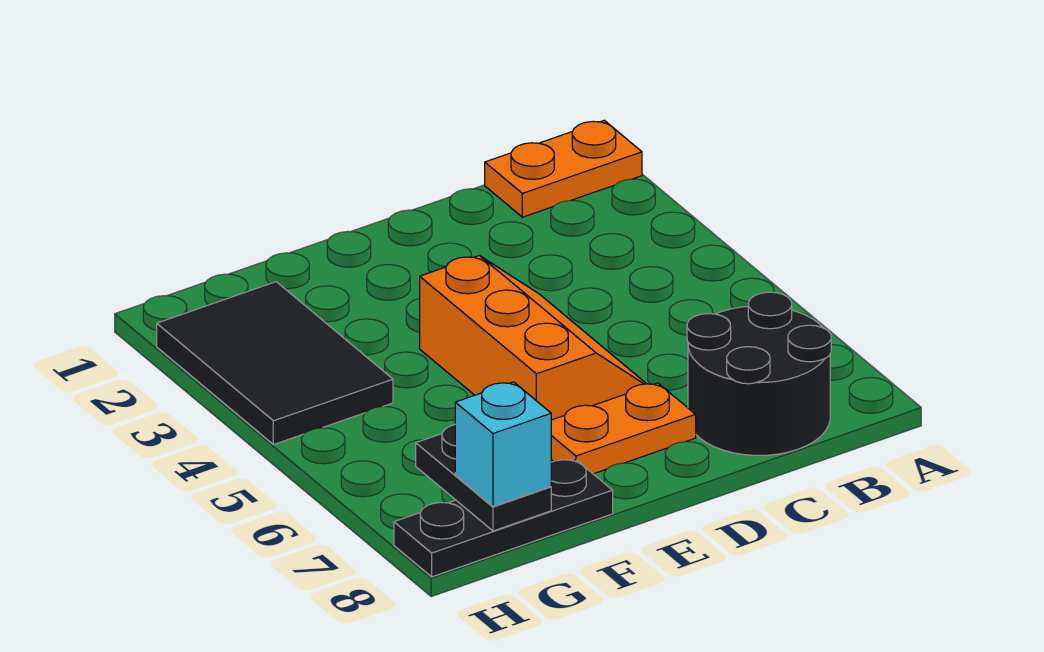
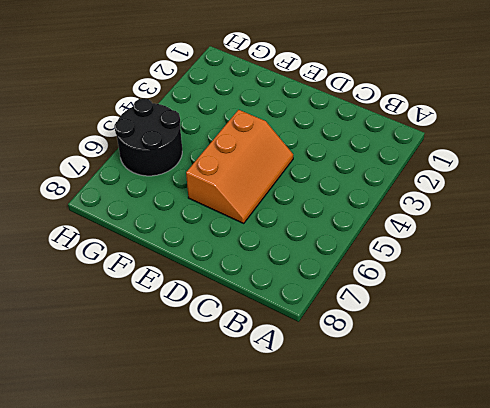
black 2x2 round brick [114,98,182,176] -> black 2x2 round brick moved to [687,292,831,455]
none -> orange 1x2 plate [485,120,642,217]
none -> orange 1x2 plate [551,383,696,474]

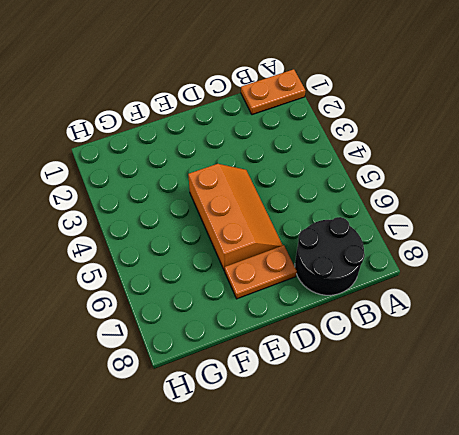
none -> black 1x3 plate [394,459,613,577]
none -> black 2x3 tile [157,282,393,445]

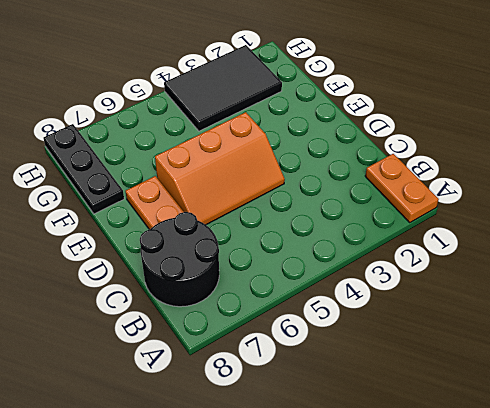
none -> black 1x2 plate [416,425,551,531]
none -> cyan 1x1 brick [455,382,551,506]

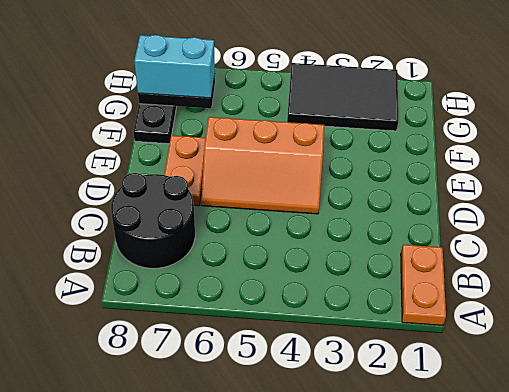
cyan 1x2 brick [134,35,215,98] -> cyan 1x1 brick [455,382,551,506]

